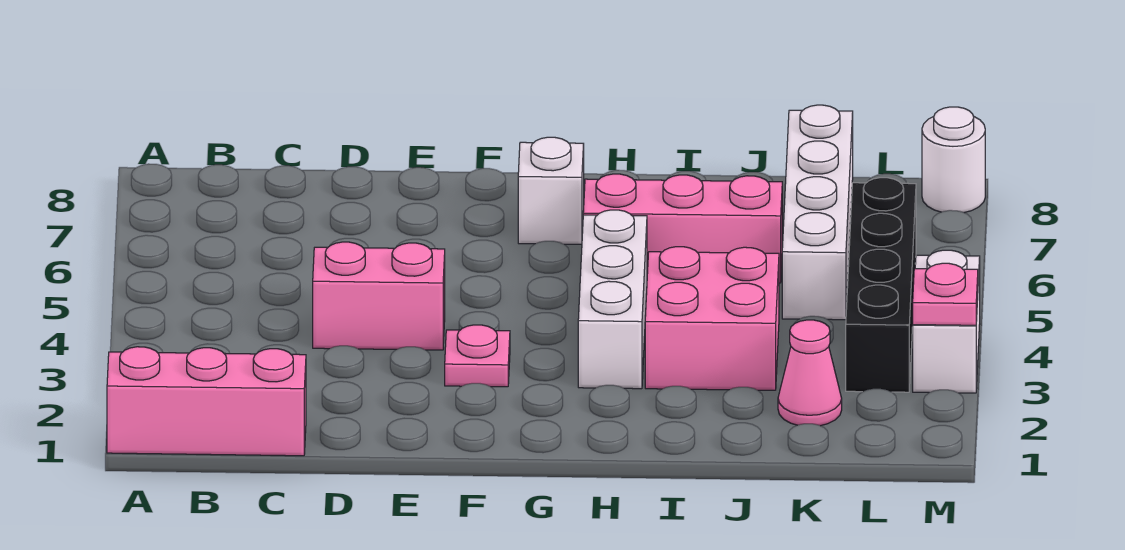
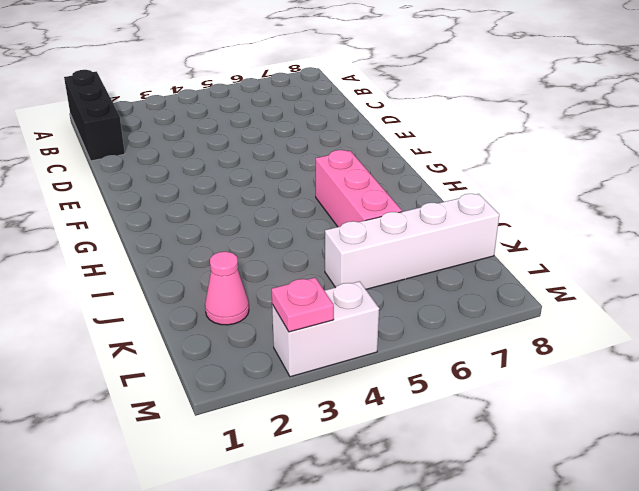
black 1x3 brick [64,70,125,161] -> pink 1x3 brick [107,347,306,456]
none -> pink 1x2 brick [313,242,445,350]
none -> pink 1x1 plate [445,325,510,387]
none -> white 1x1 brick [518,137,584,244]

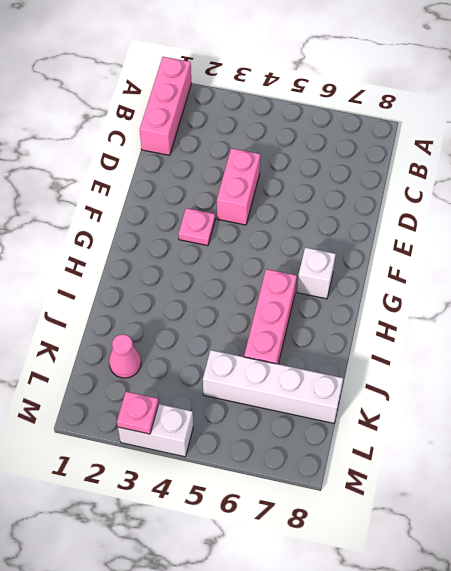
none -> white 1x3 brick [578,210,647,389]
none -> pink 2x2 brick [645,247,779,390]
none -> black 1x4 brick [846,178,916,392]

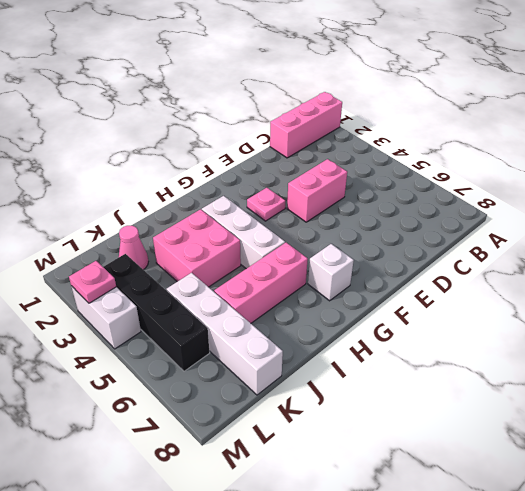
none -> white 1x1 round brick [922,107,985,212]

